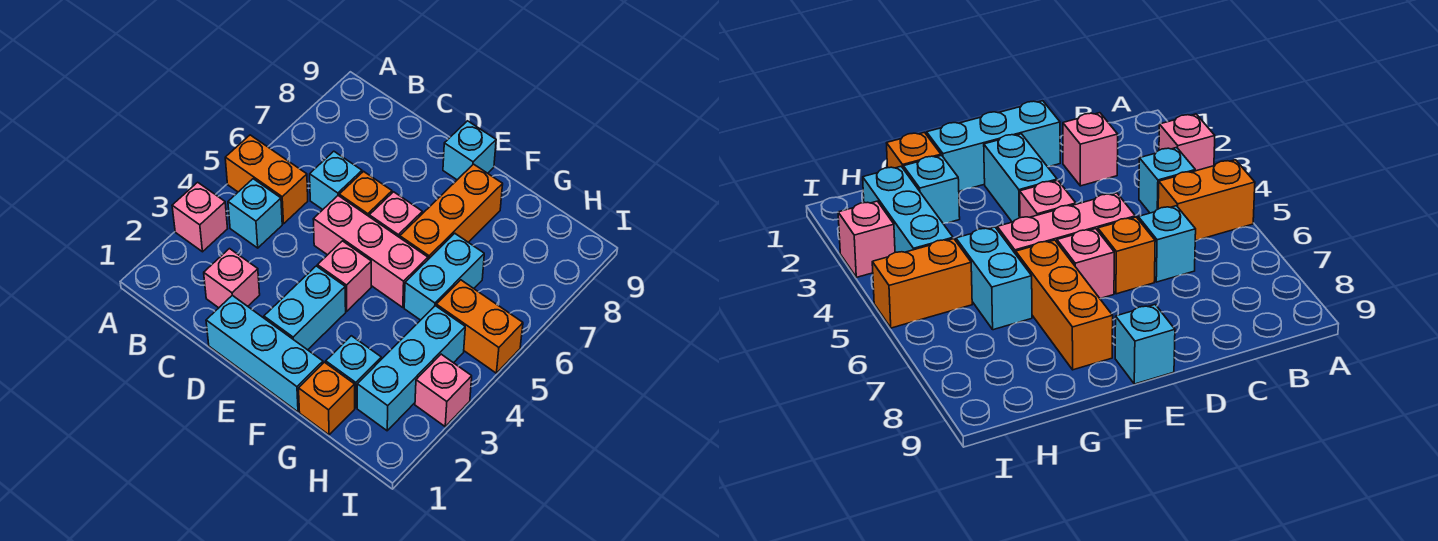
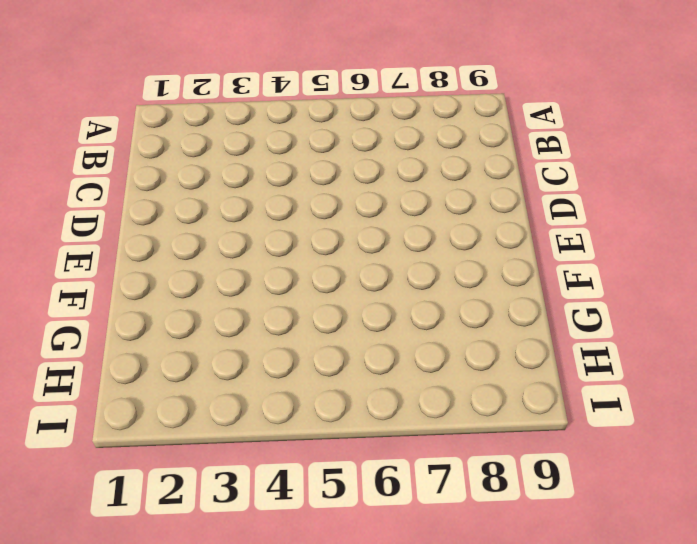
none -> pink 1x1 brick [172,182,228,252]
none -> orange 1x2 brick [225,135,308,224]
none -> cyan 1x1 brick [228,179,282,248]

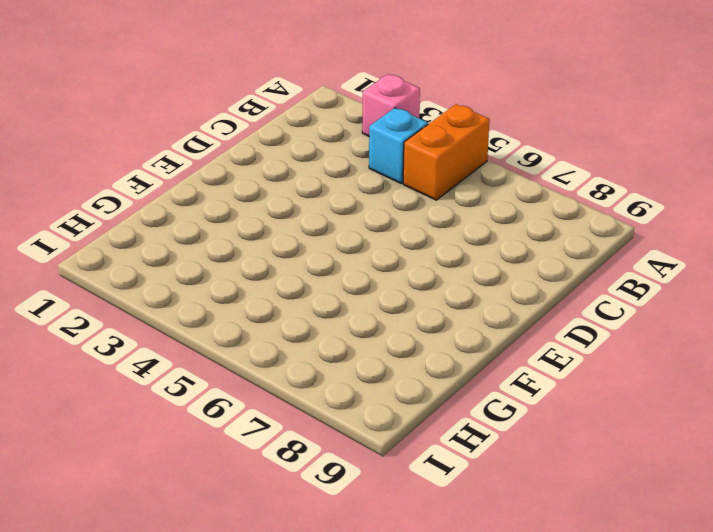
none -> pink 1x1 brick [204,249,260,308]
none -> cyan 1x1 brick [310,151,362,210]
none -> cyan 1x3 brick [206,295,323,412]

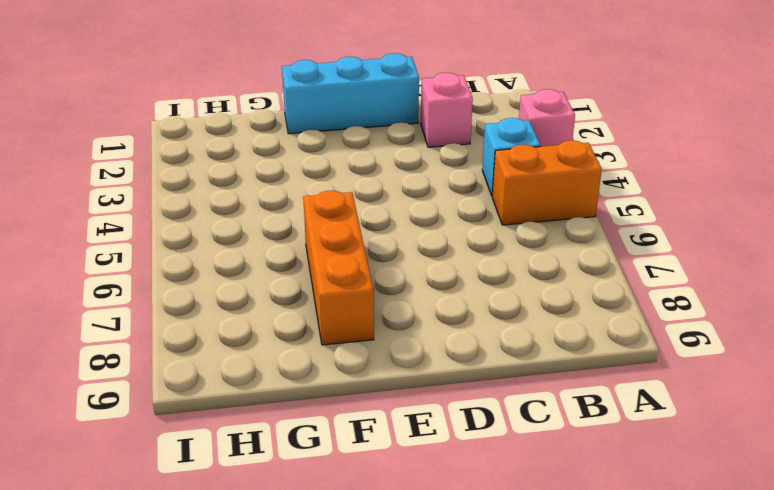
none -> cyan 1x1 brick [310,151,362,210]
none -> pink 1x3 brick [313,196,428,308]
none -> orange 1x1 brick [339,171,392,216]

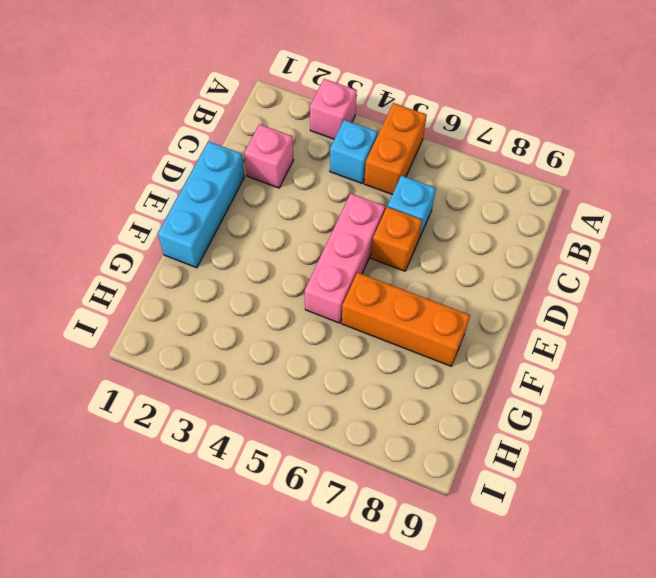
none -> cyan 1x2 brick [264,266,346,350]
none -> pink 1x1 brick [317,241,371,311]
none -> pink 1x1 brick [369,192,422,237]

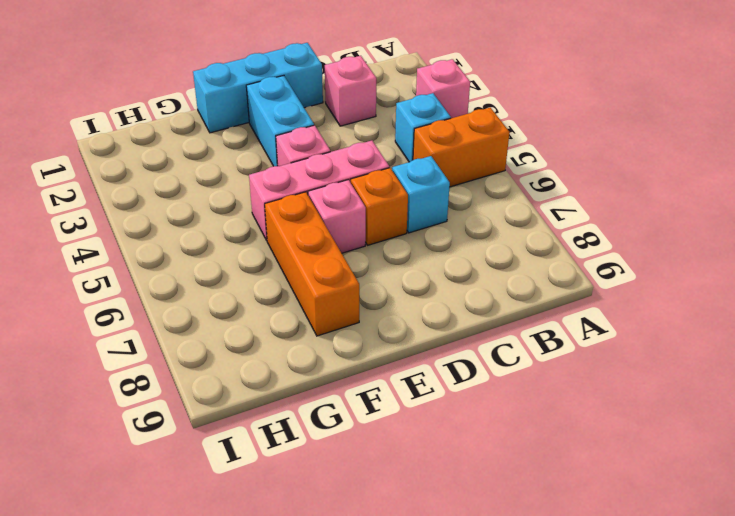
none -> cyan 1x1 brick [443,121,496,180]
none -> orange 1x1 brick [299,362,355,435]
none -> cyan 1x1 brick [326,336,381,408]

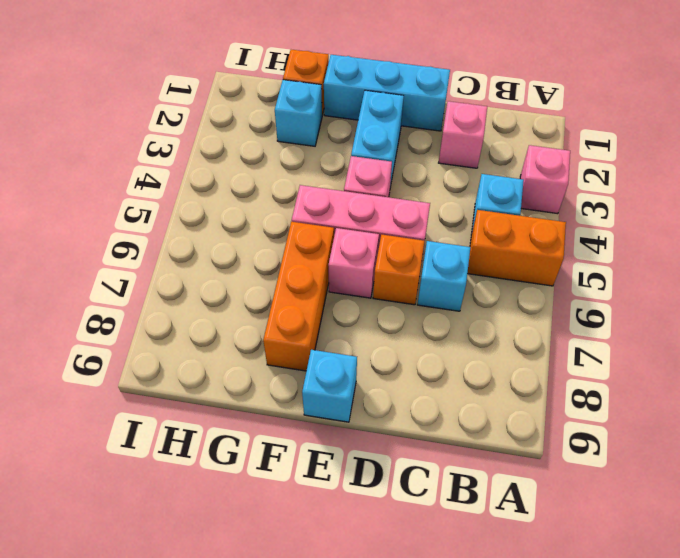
none -> cyan 1x2 brick [404,233,484,320]
none -> cyan 1x3 brick [357,306,465,431]
none -> orange 1x2 brick [436,280,523,373]

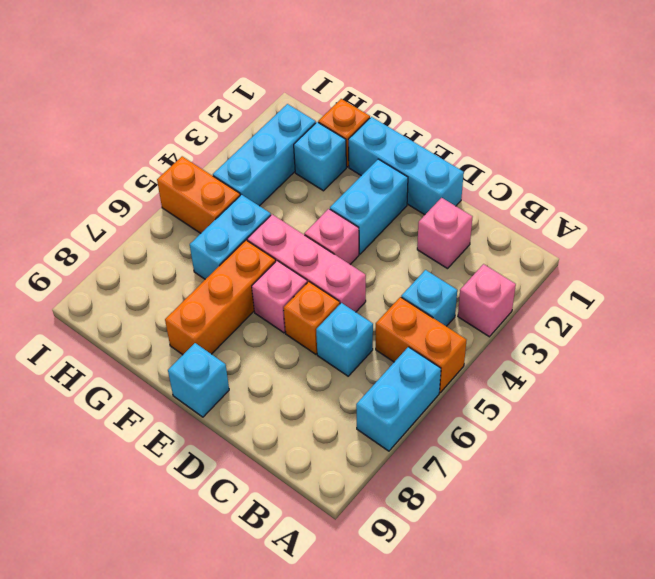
cyan 1x2 brick [356,347,441,451] -> none
none -> pink 1x1 brick [415,354,472,427]

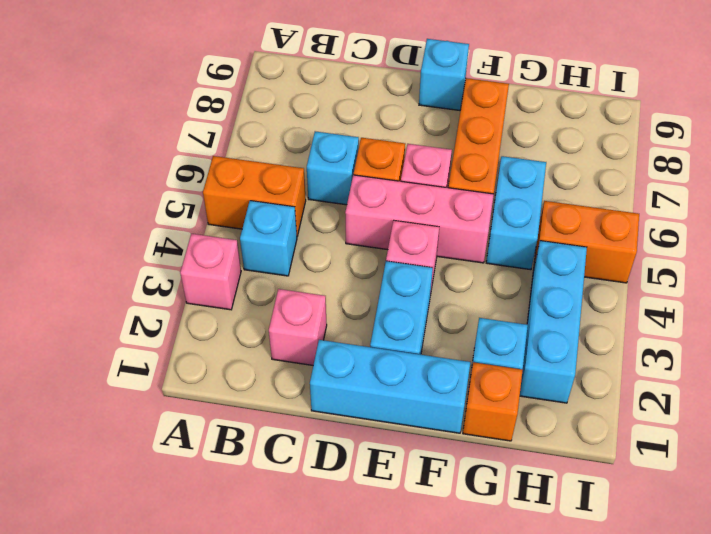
none -> pink 1x1 brick [415,354,472,427]

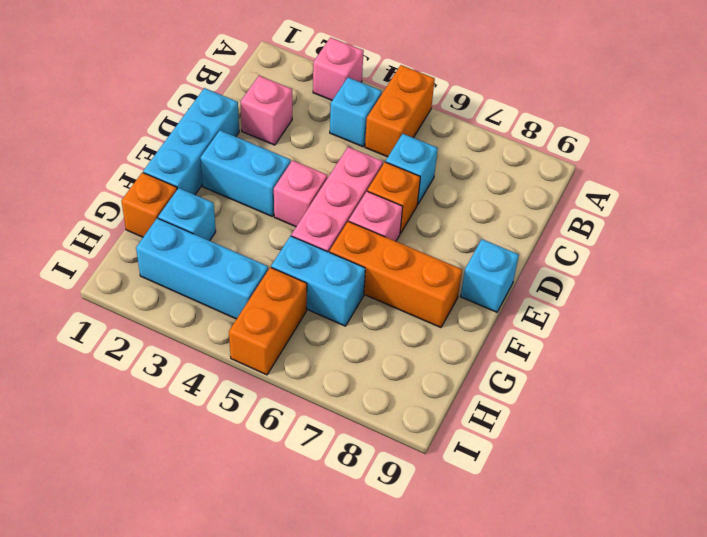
none -> pink 1x1 brick [415,354,472,427]

